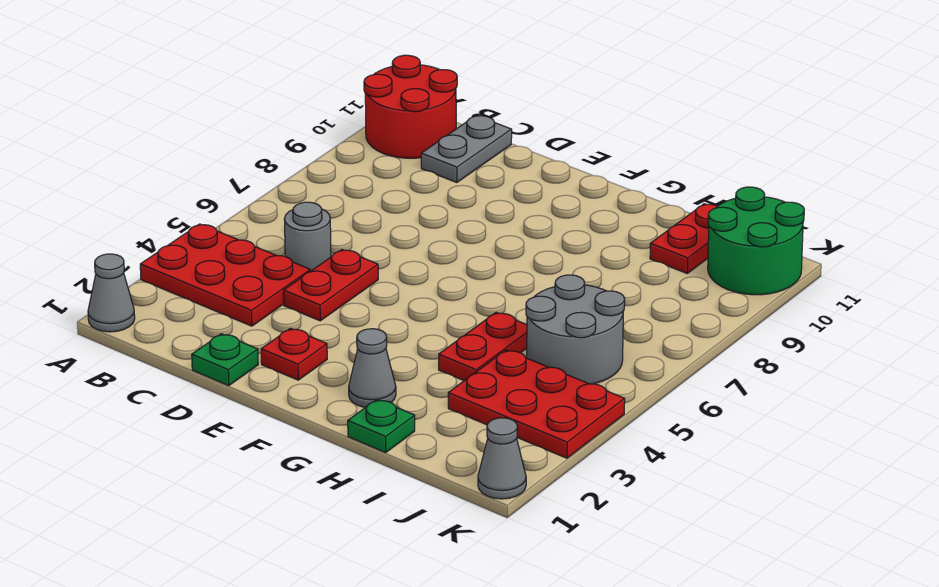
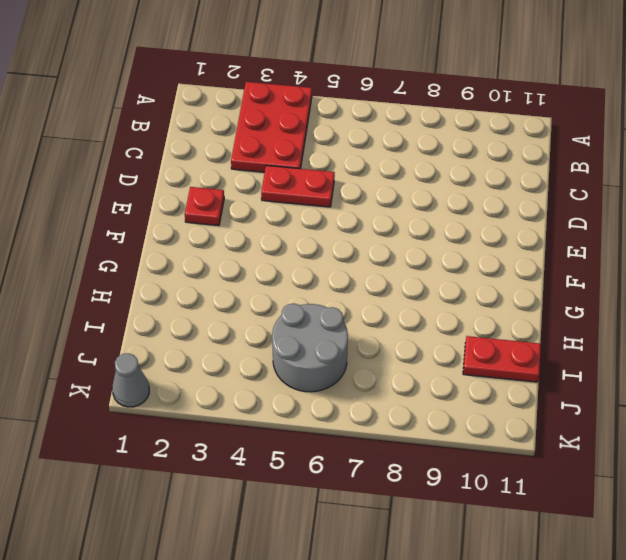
none -> grey 1x1 cone [88,254,135,332]
none -> red 2x2 round brick [364,55,457,158]
none -> grey 1x1 round brick [284,202,331,271]

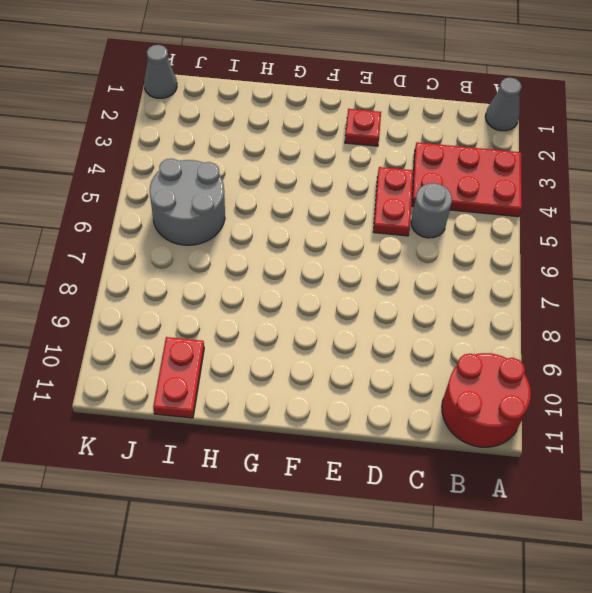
none -> grey 1x2 plate [421,116,512,182]
none -> green 1x1 plate [192,334,258,386]
none -> grey 1x1 cone [349,329,396,408]

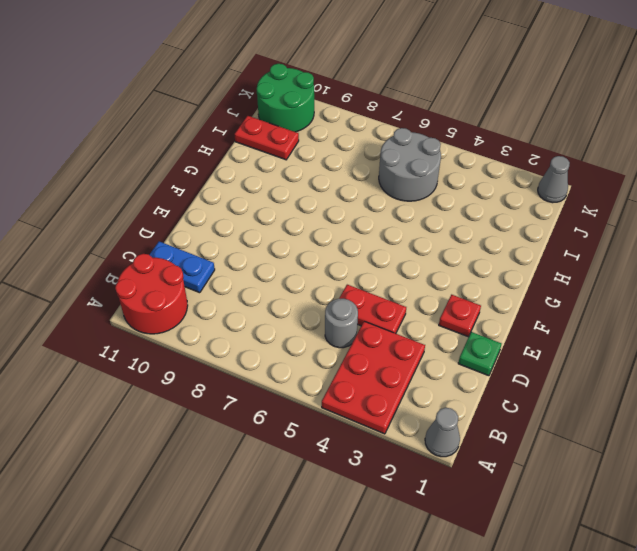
blue 1x2 plate [149,241,215,293] -> grey 1x2 plate [421,116,512,182]
none -> grey 1x1 cone [349,329,396,408]
none -> green 1x1 plate [348,399,415,452]
none -> red 1x2 plate [439,312,527,381]

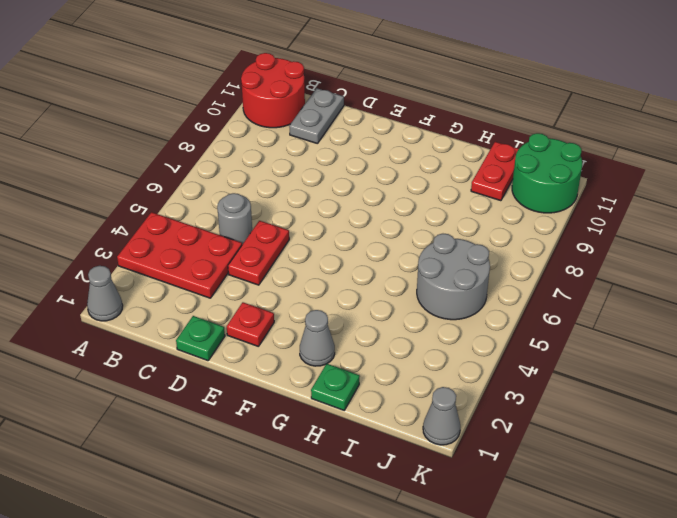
none -> red 1x2 plate [439,312,527,381]
none -> red 2x3 plate [448,350,625,458]

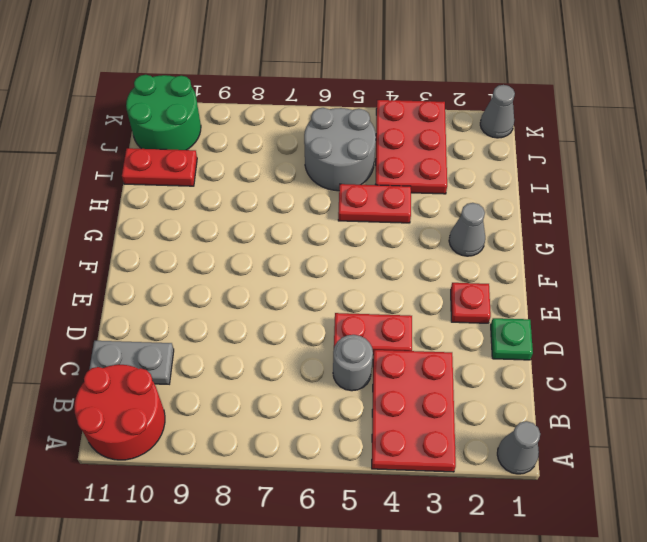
none -> green 1x1 plate [348,399,415,452]

